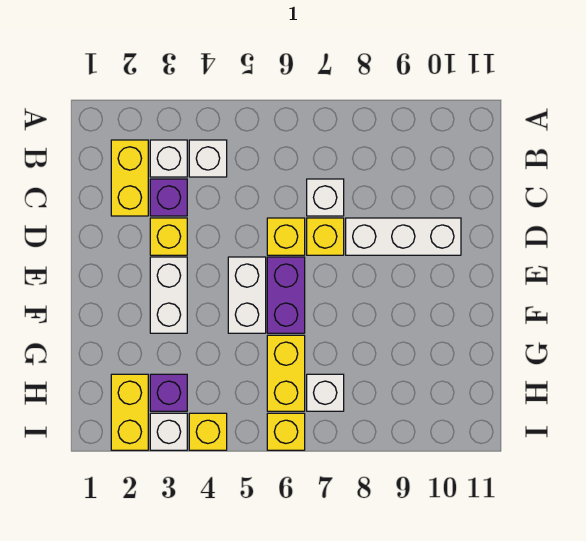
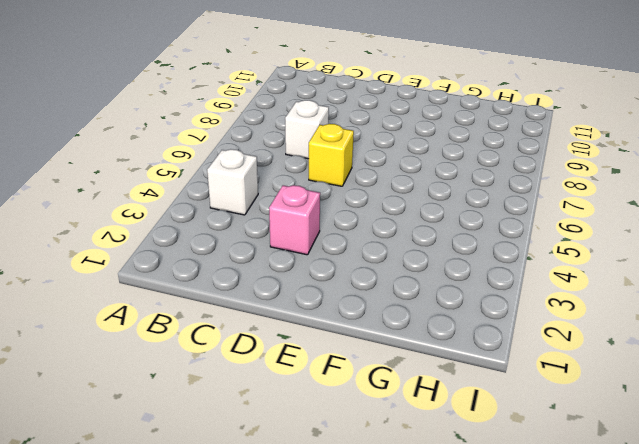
pink 1x1 brick [269,185,320,255] -> yellow 1x1 brick [150,218,187,255]
none -> yellow 1x2 brick [111,140,148,216]
none -> white 1x1 brick [150,140,187,177]
none -> purple 1x1 brick [150,179,187,216]

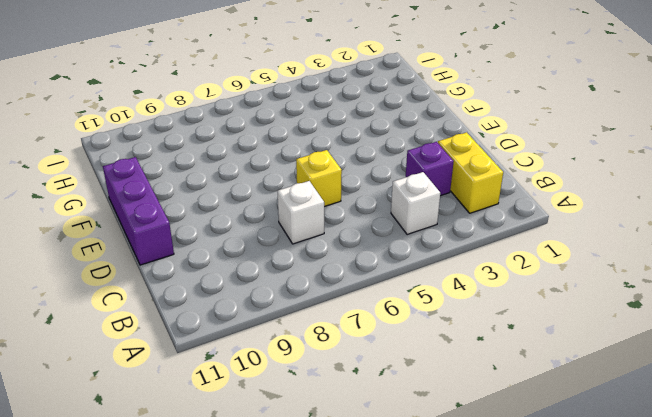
purple 1x3 brick [103,157,174,265] -> none
none -> white 1x1 brick [150,140,187,177]
none -> yellow 1x1 brick [150,218,187,255]
none -> yellow 1x1 brick [307,218,344,255]

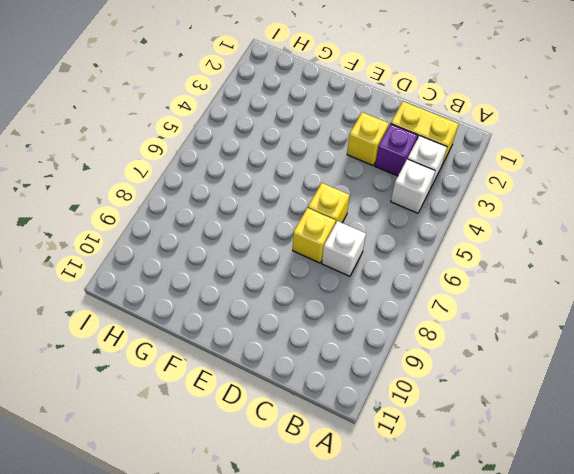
none -> white 1x3 brick [346,218,461,255]
none -> white 1x2 brick [150,257,187,333]
none -> white 1x2 brick [228,257,266,333]

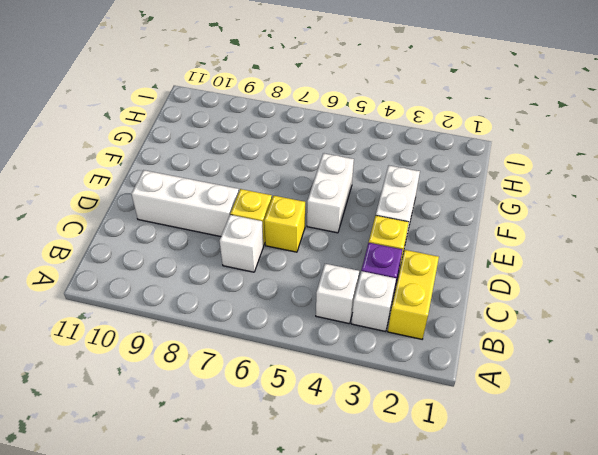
none -> purple 1x2 brick [267,257,305,333]
none -> yellow 1x2 brick [267,335,305,411]
none -> yellow 1x2 brick [111,374,148,450]

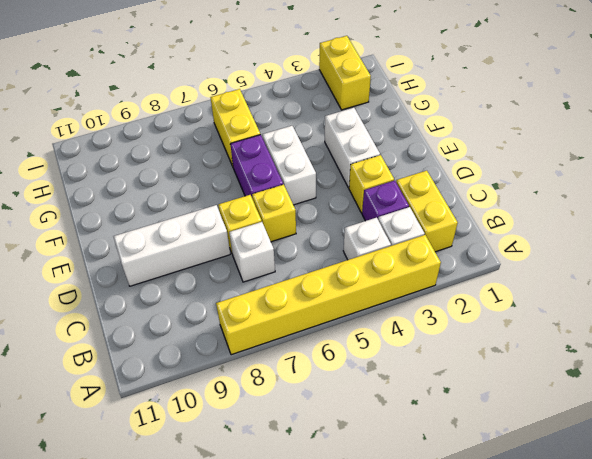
yellow 1x6 brick [216,235,441,355] -> none
none -> purple 1x1 brick [150,374,187,411]
none -> white 1x1 brick [307,374,344,411]
none -> white 1x1 brick [150,413,187,450]

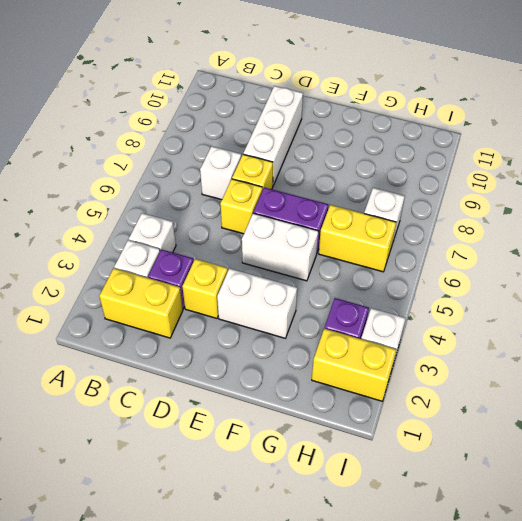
none -> yellow 1x1 brick [189,413,227,450]
none -> yellow 1x1 brick [267,413,305,450]

